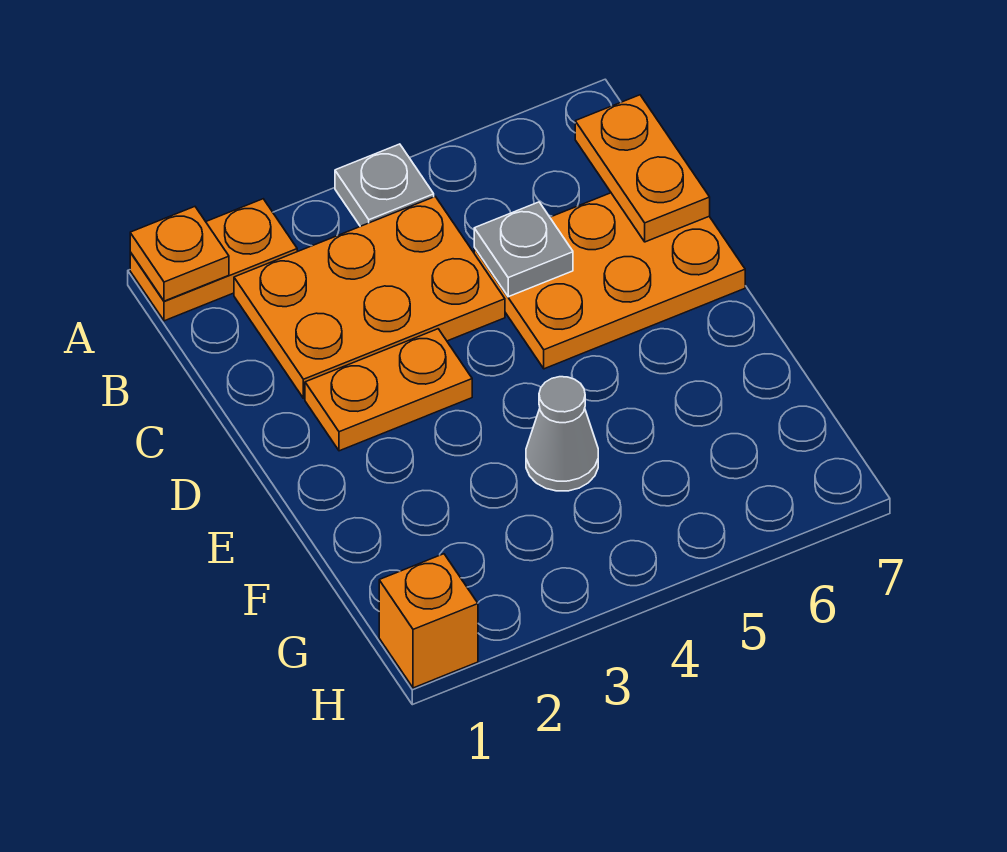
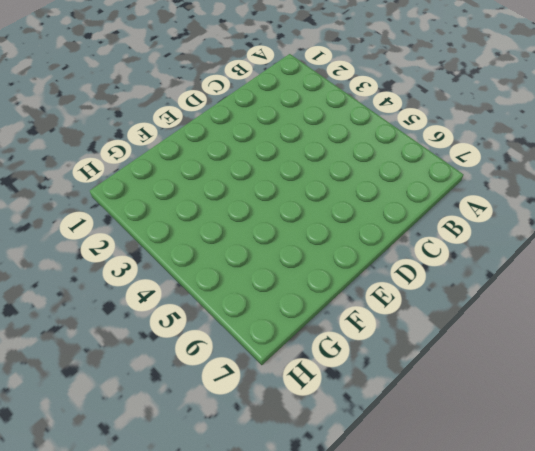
none -> orange 1x2 plate [130,199,297,321]
none -> grey 1x1 plate [335,144,434,226]

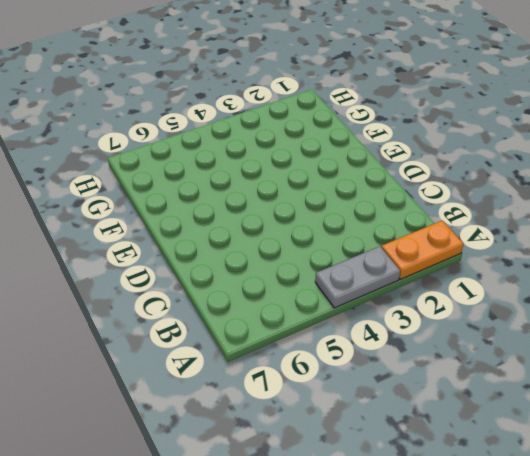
grey 1x2 plate [315,246,400,308] -> grey 1x1 plate [335,144,434,226]
none -> orange 2x3 plate [234,197,505,398]
none -> orange 2x3 plate [474,193,745,369]

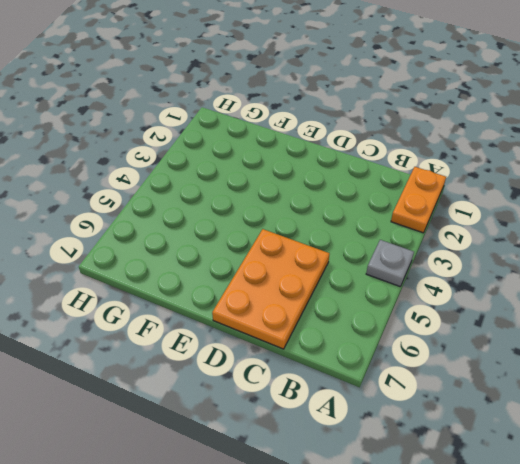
none -> orange 2x3 plate [234,197,505,398]
none -> orange 1x2 plate [305,329,472,451]

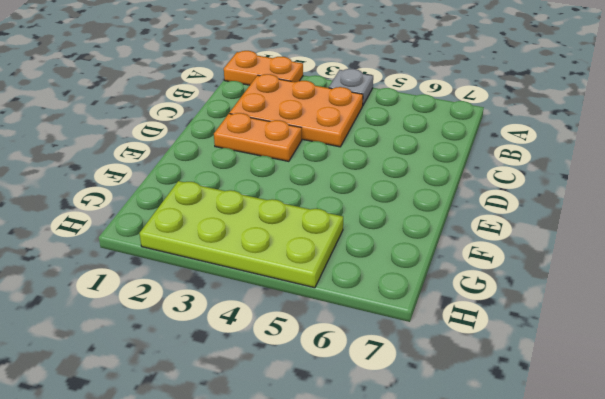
lime 2x4 plate [139,181,343,288] -> none
none -> orange 2x3 plate [474,193,745,369]
none -> grey 1x1 cone [526,377,598,491]

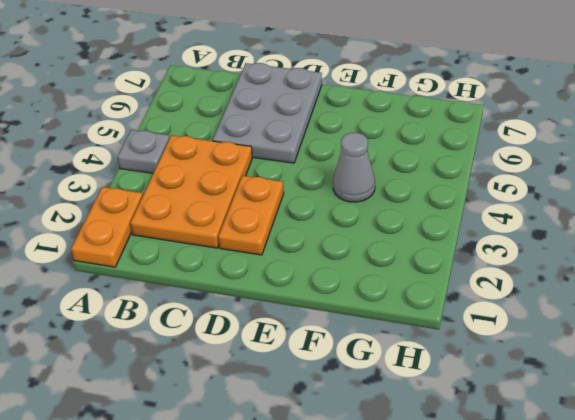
grey 2x3 plate [213,63,322,163] -> orange 2x3 plate [474,193,745,369]
none -> orange 1x1 brick [379,554,478,688]
none -> orange 1x1 plate [130,207,229,301]

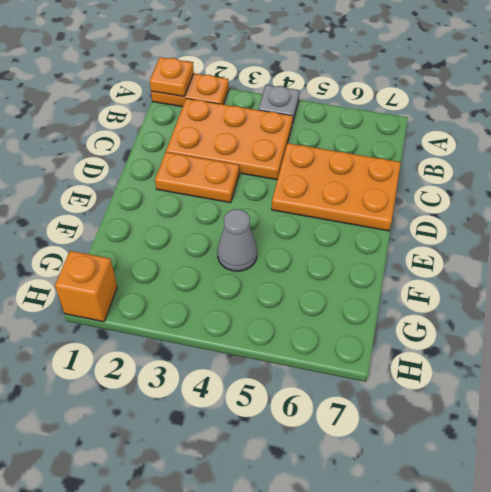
none -> orange 1x2 plate [575,95,710,242]
none -> grey 1x1 plate [474,202,573,297]

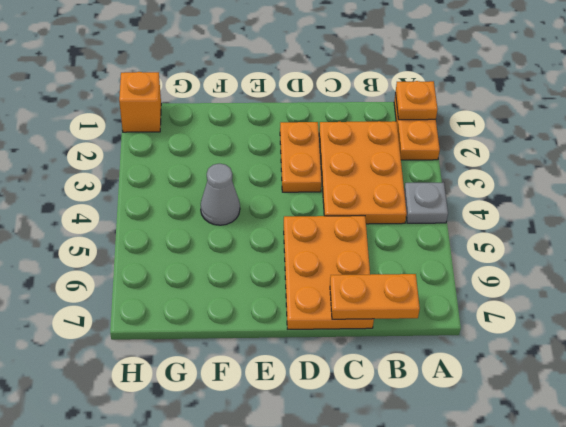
none -> grey 1x1 plate [474,202,573,297]

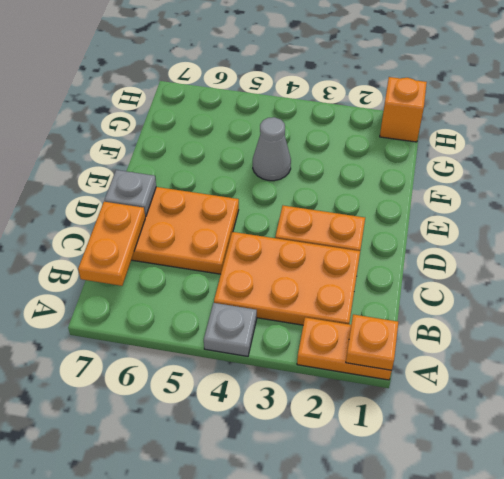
grey 1x1 plate [104,170,156,217] -> grey 1x1 plate moved to [474,202,573,297]

